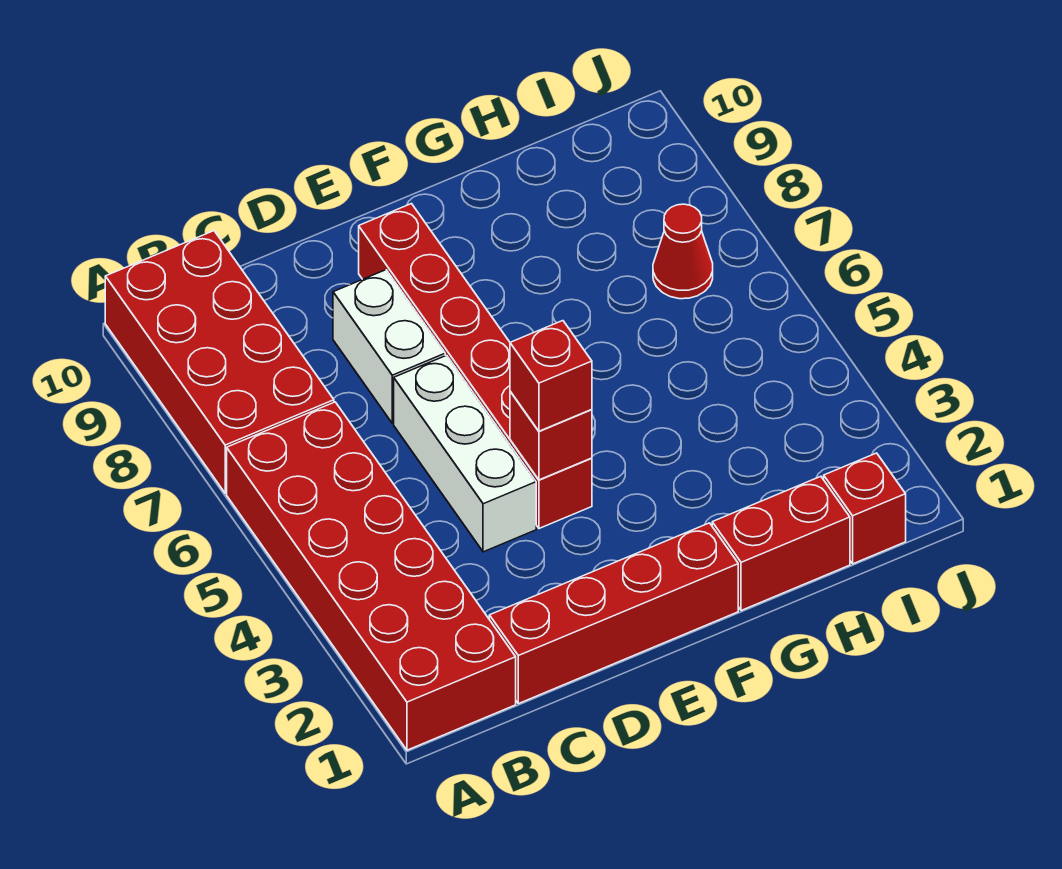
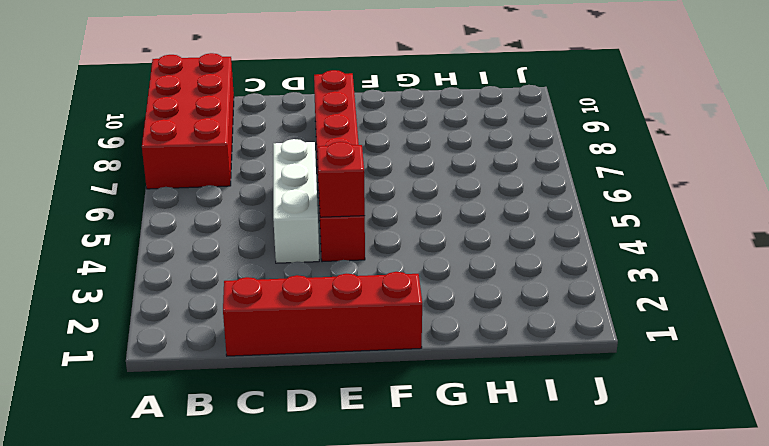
none -> red 2x6 brick [227,402,516,750]
none -> white 1x2 brick [333,270,445,423]

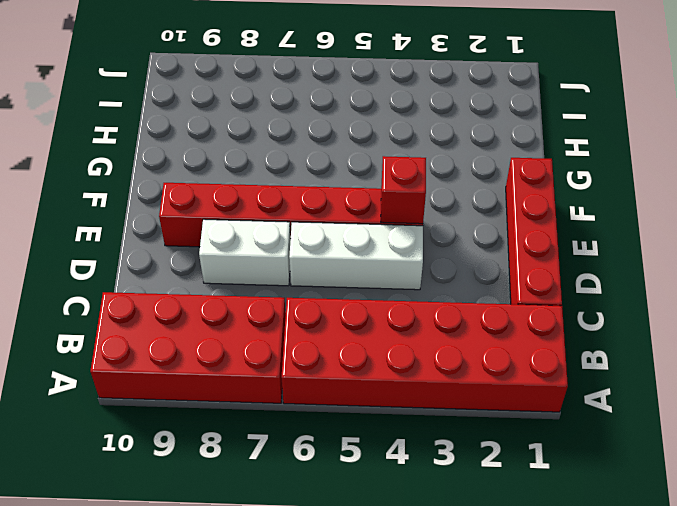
none -> red 1x2 brick [712,476,850,611]
none -> red 1x1 brick [824,453,906,564]

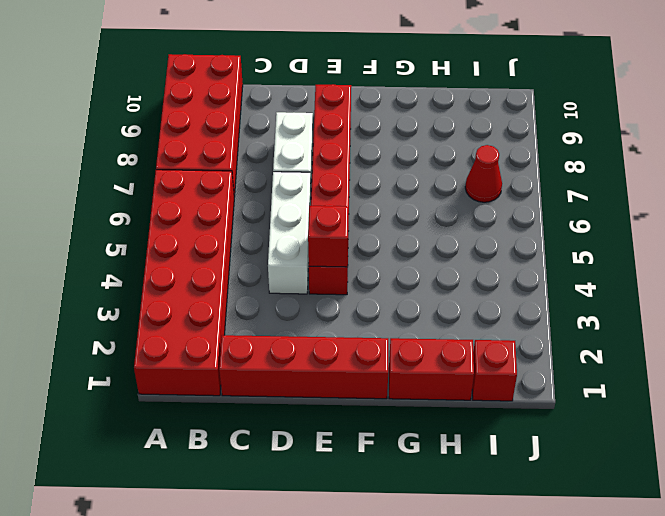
none -> red 1x1 brick [510,321,592,431]

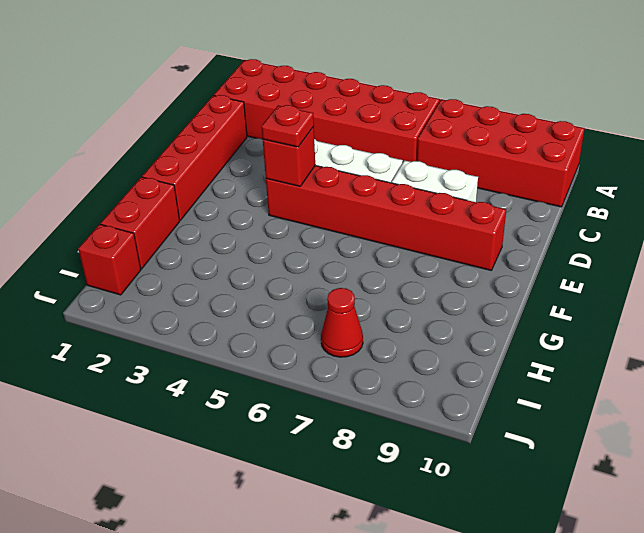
red 1x1 plate [262,105,314,147] -> red 1x1 brick [510,321,592,431]

